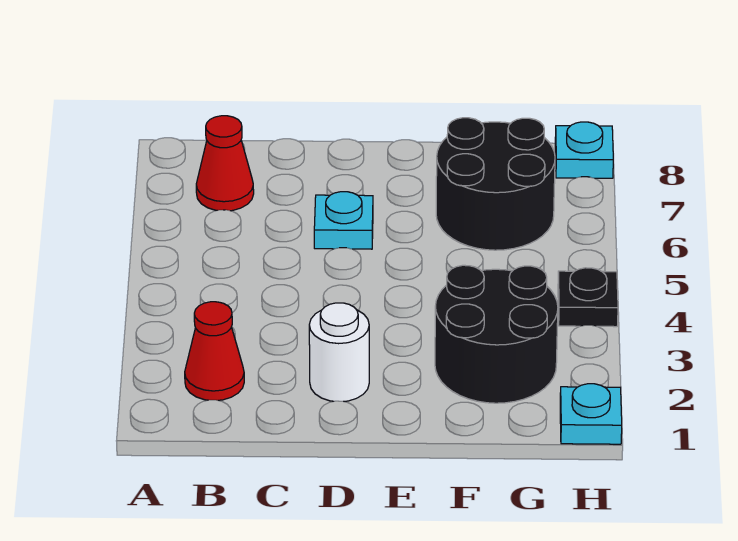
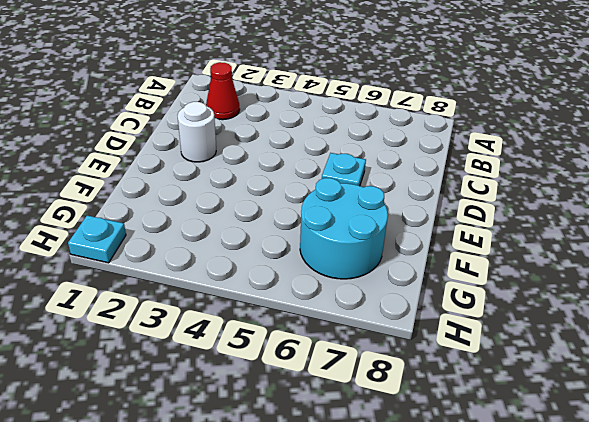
cyan 2x2 round brick [300,178,388,279] -> black 2x2 round brick [436,118,555,250]
none -> red 1x1 cone [196,116,254,211]
none -> black 2x2 round brick [435,265,558,403]

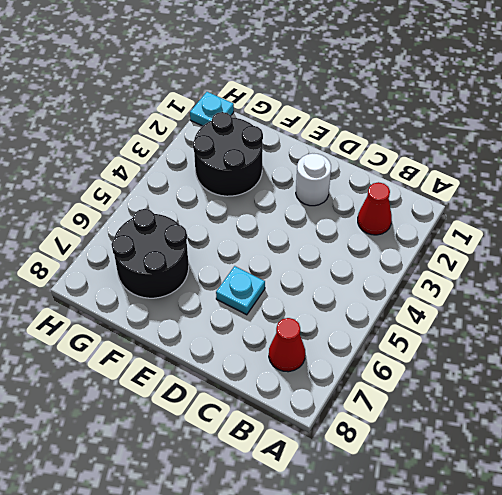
none -> black 1x1 plate [558,268,618,327]
none -> cyan 1x1 plate [555,122,613,178]

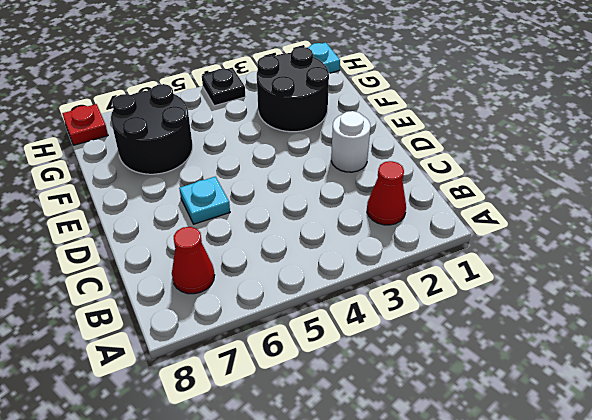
red 1x1 plate [62,104,108,145] -> cyan 1x1 plate [555,122,613,178]

